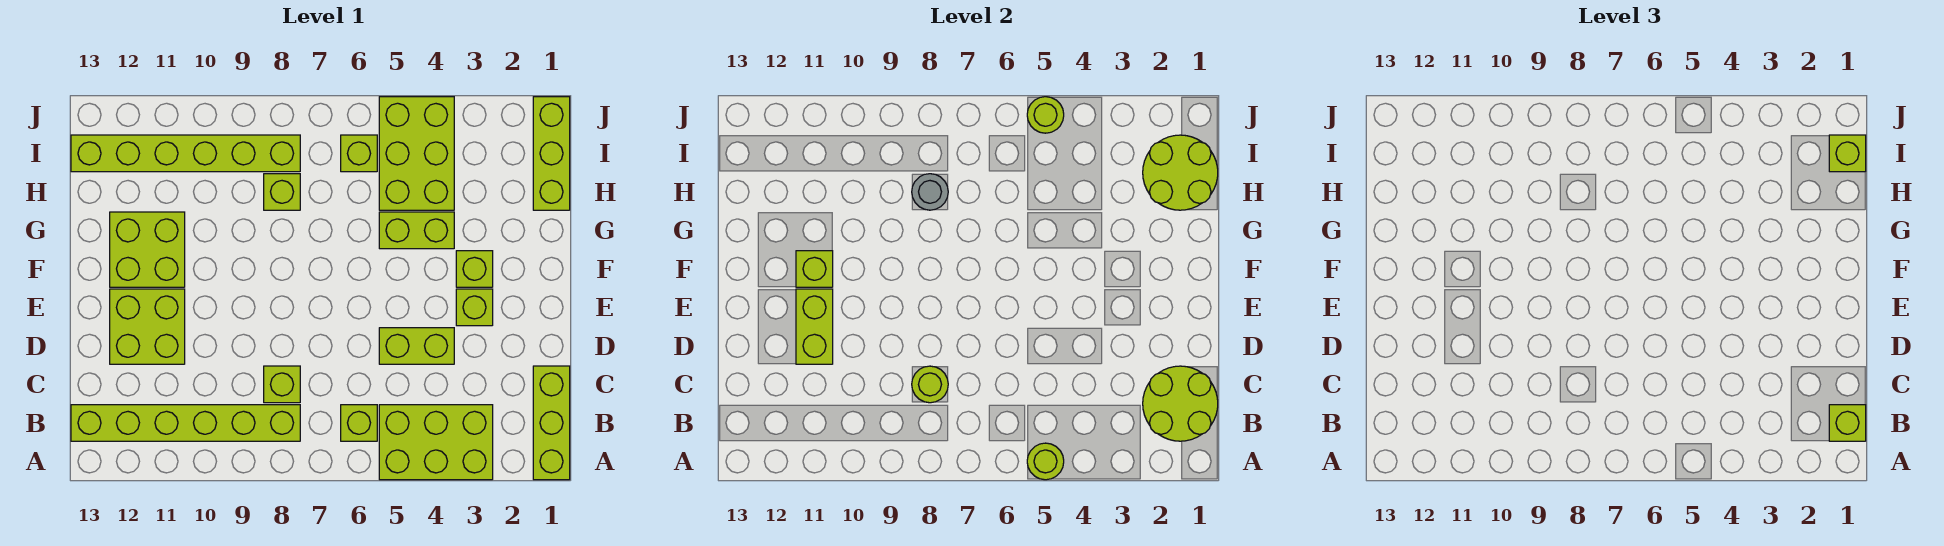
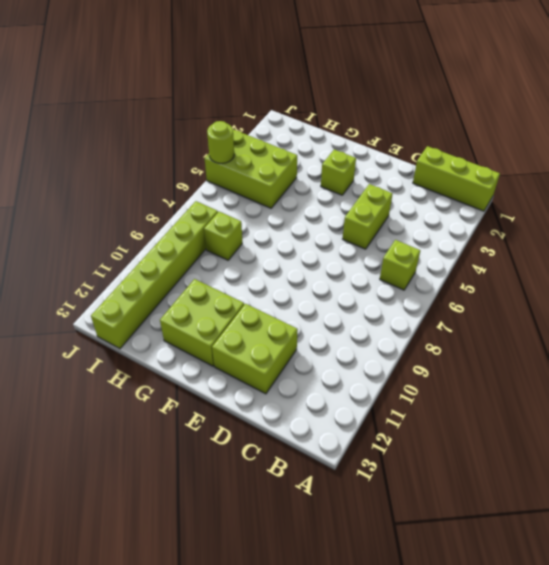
none -> lime 2x3 brick [379,405,493,480]
none -> lime 1x6 brick [71,405,300,441]
none -> lime 1x1 brick [264,366,300,403]

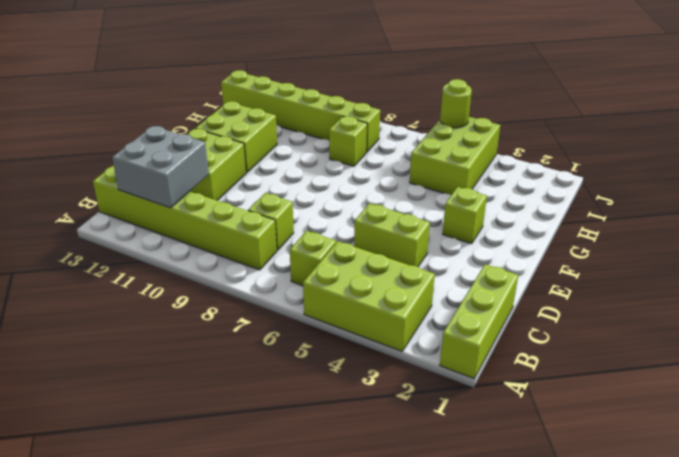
grey 2x2 brick [112,126,209,208] -> none
none -> lime 1x1 brick [456,289,493,326]
none -> lime 1x2 brick [379,212,454,249]
none -> lime 1x3 brick [533,97,570,210]

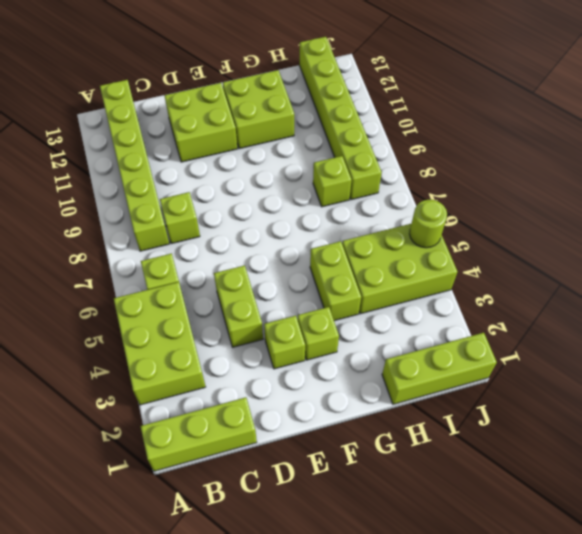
none -> lime 1x1 brick [341,135,377,172]
none -> lime 1x1 round brick [1027,443,1064,480]
none -> lime 2x2 round brick [1143,366,1218,441]

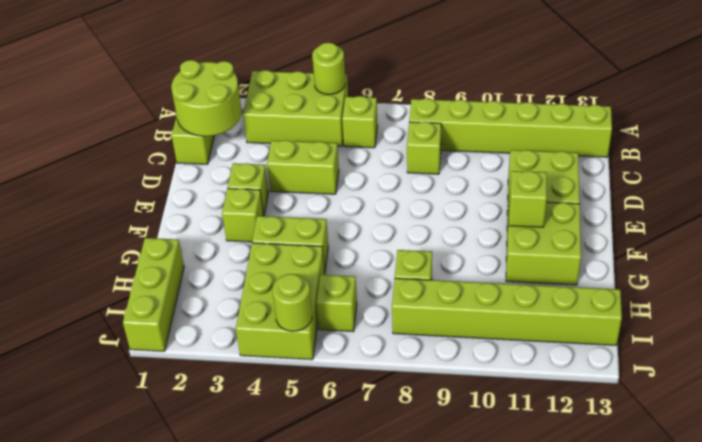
none -> lime 1x1 round brick [912,366,948,403]
none -> lime 1x2 brick [796,289,833,364]
none -> lime 2x2 round brick [1143,135,1218,210]

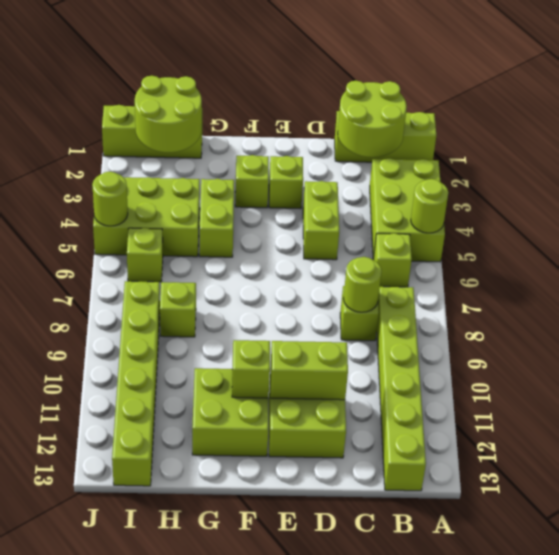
none -> grey 1x1 round brick [912,174,948,210]
none -> lime 1x1 brick [1829,405,1866,441]
none -> lime 1x1 brick [1829,135,1866,172]

